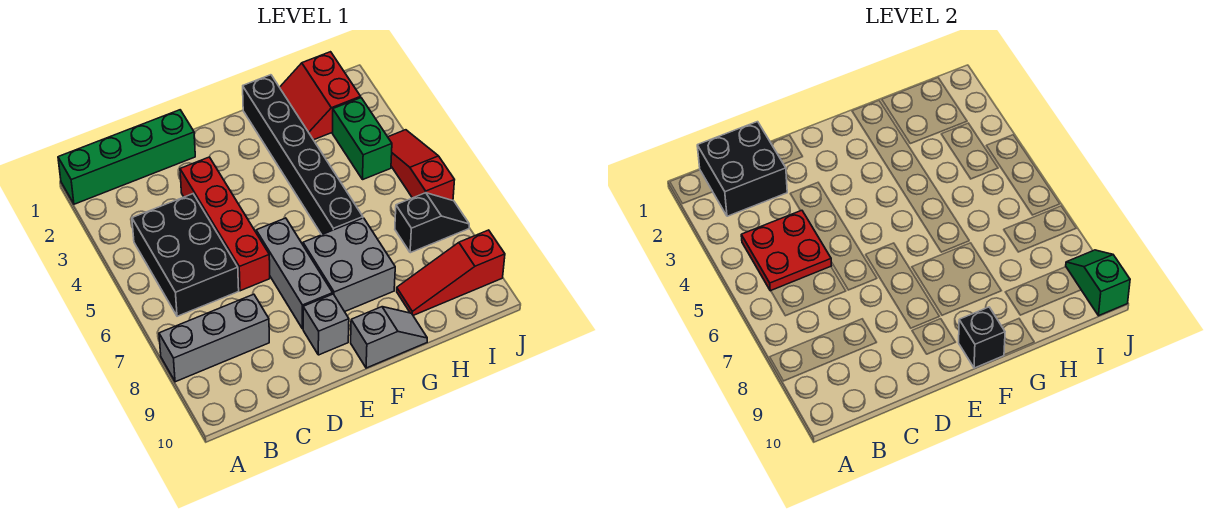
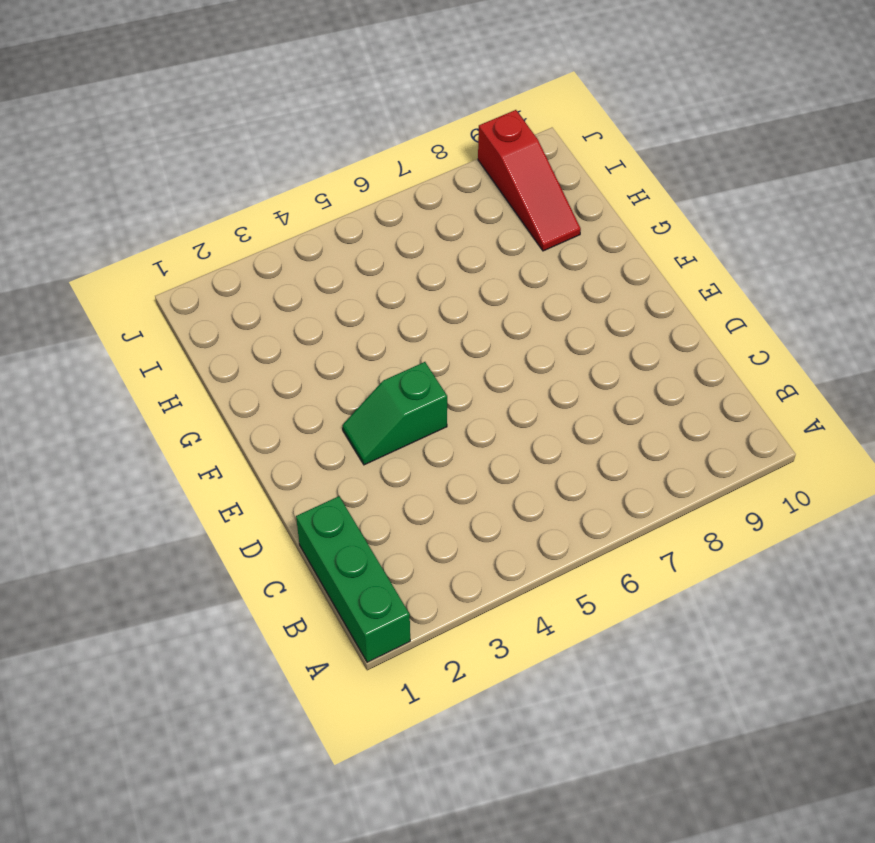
green 1x3 brick [296,496,410,662] -> green 1x4 brick [58,110,195,204]
green 1x2 slope [343,362,447,465] -> green 1x2 slope moved to [1066,250,1130,316]
none -> grey 1x3 brick [159,294,269,382]
none -> black 2x3 brick [132,194,239,316]
none -> red 1x4 brick [180,157,270,291]

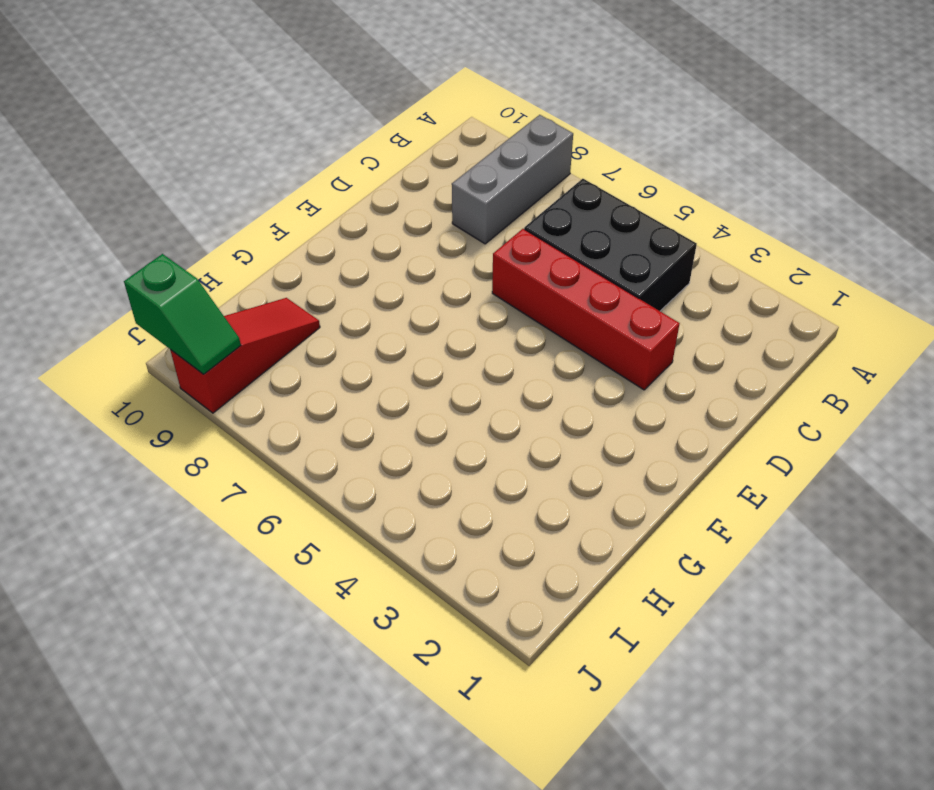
none -> green 1x4 brick [58,110,195,204]
none -> grey 1x3 brick [256,218,333,329]
none -> grey 1x1 brick [303,294,349,355]

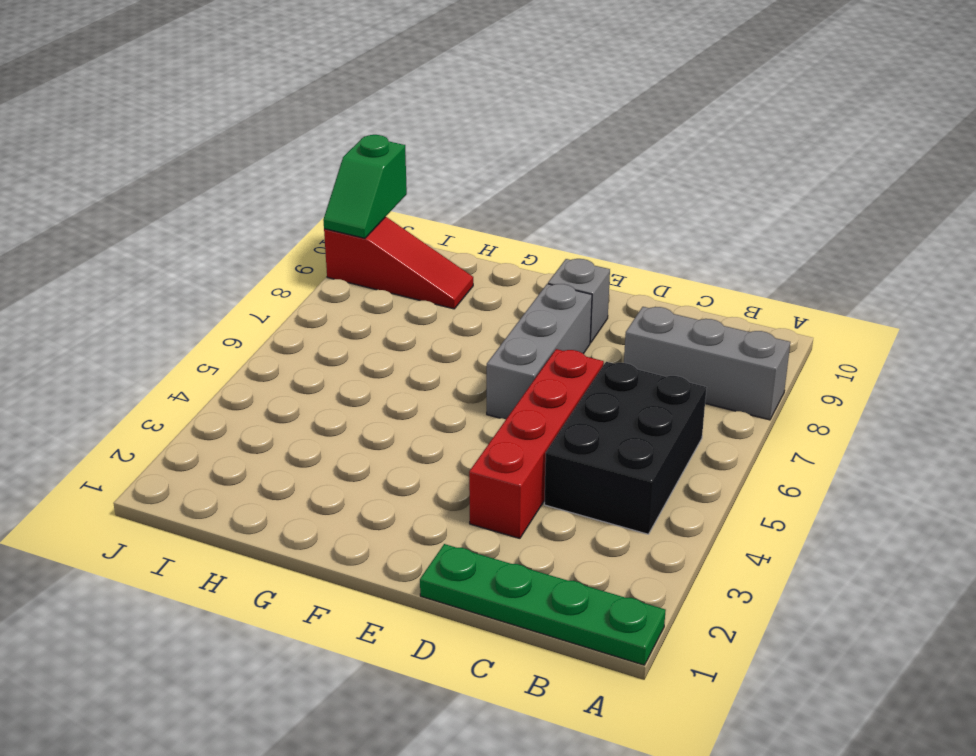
green 1x4 plate [420,544,666,665] -> green 1x4 brick [58,110,195,204]
none -> grey 2x2 brick [303,218,395,312]
none -> grey 1x2 slope [351,307,427,368]
none -> black 1x6 brick [243,75,363,235]

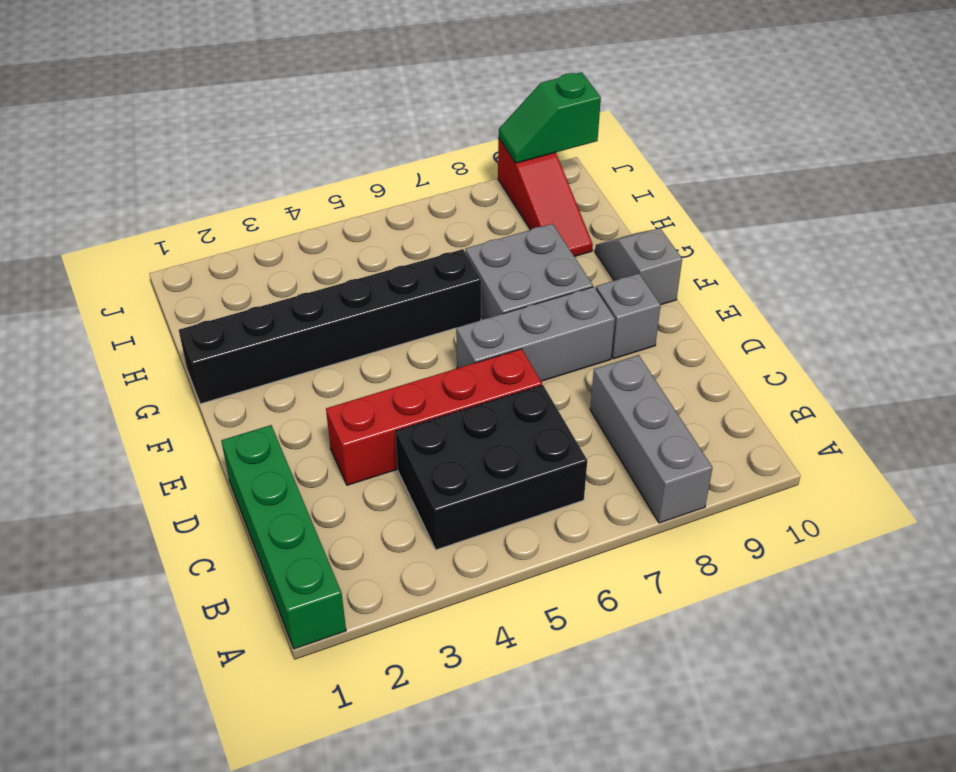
none -> red 2x2 slope [280,52,361,140]
none -> green 1x2 brick [332,98,392,179]
none -> black 1x2 slope [395,193,469,253]

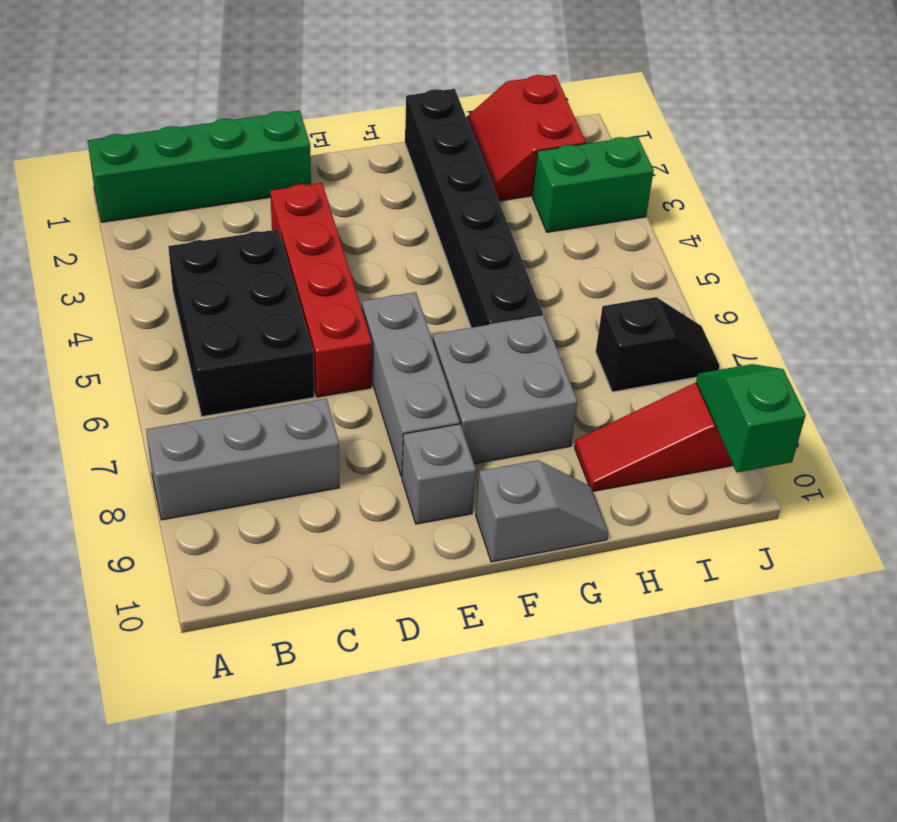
green 1x2 brick [533,136,654,232] -> green 1x2 brick turned to [332,98,392,179]
none -> red 1x3 slope [388,130,454,200]
none -> black 2x2 brick [697,122,787,216]
none -> red 2x2 plate [741,210,831,291]

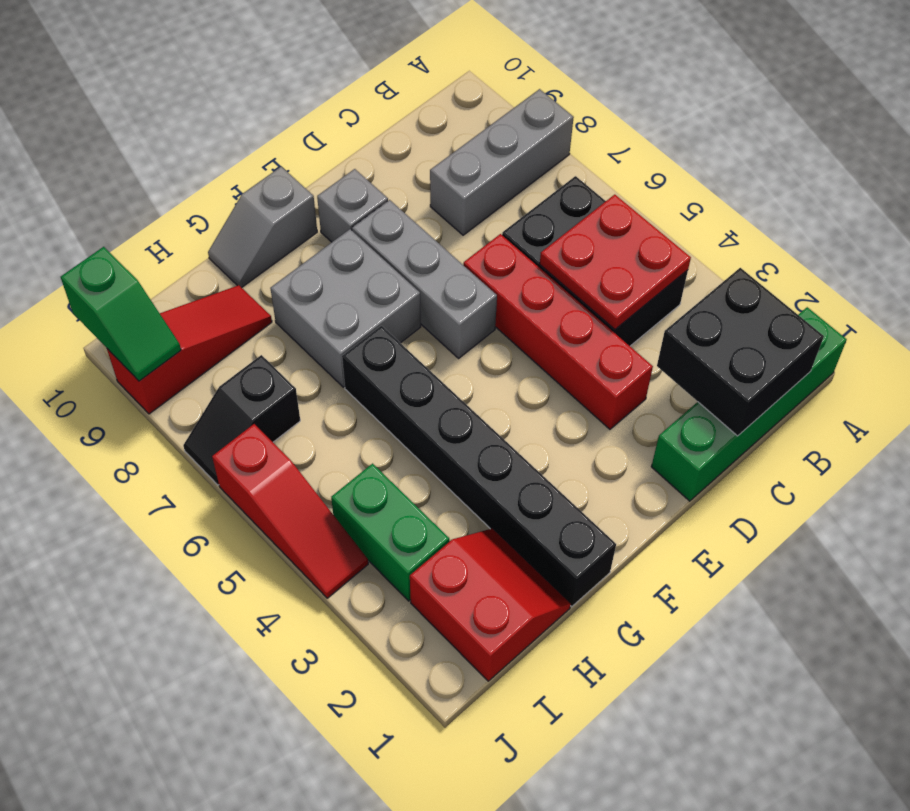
none -> black 1x1 brick [959,307,1005,368]

